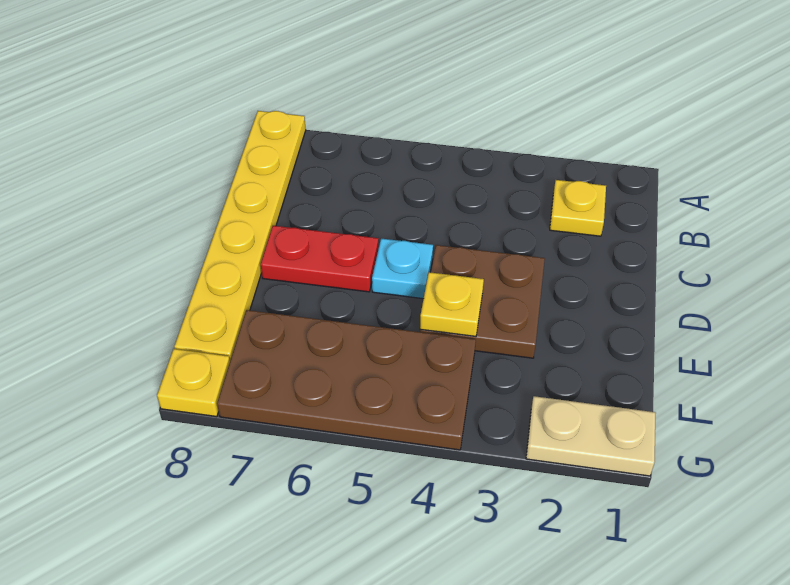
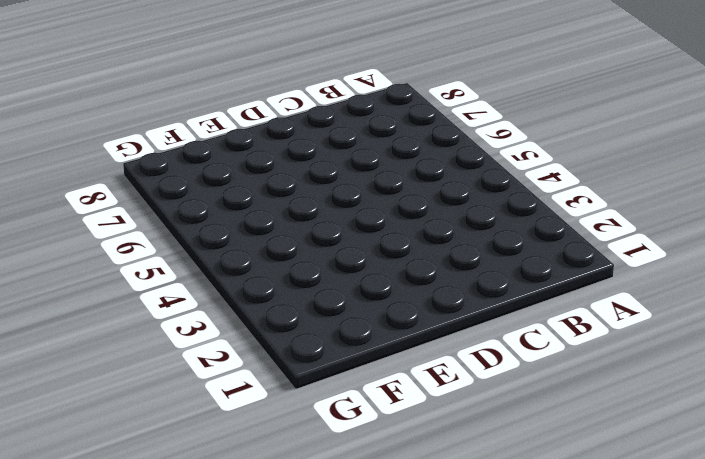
none -> yellow 1x6 plate [174,111,306,361]
none -> yellow 1x1 plate [550,180,606,236]

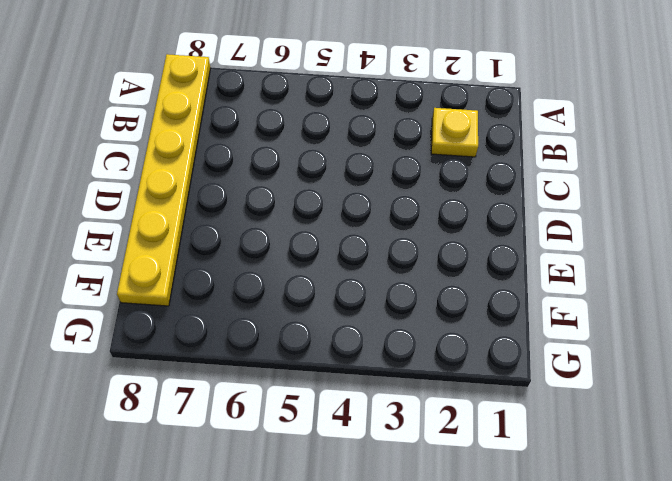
none -> brown 2x2 plate [420,245,545,358]
none -> cyan 1x1 plate [372,239,433,299]

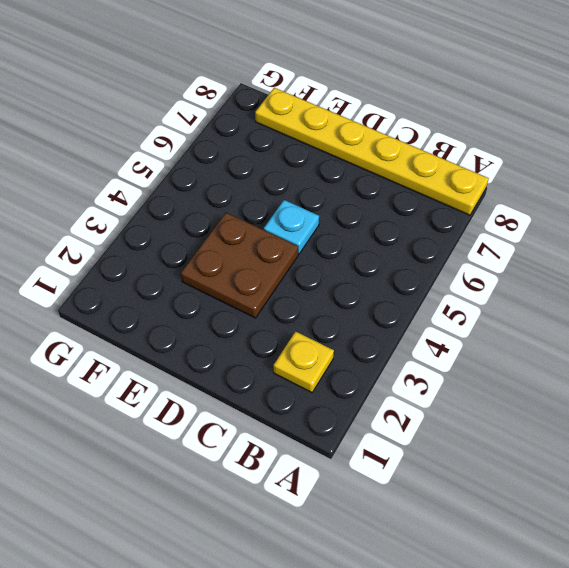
none -> red 1x2 plate [261,226,379,292]
none -> brown 2x4 plate [217,310,476,450]

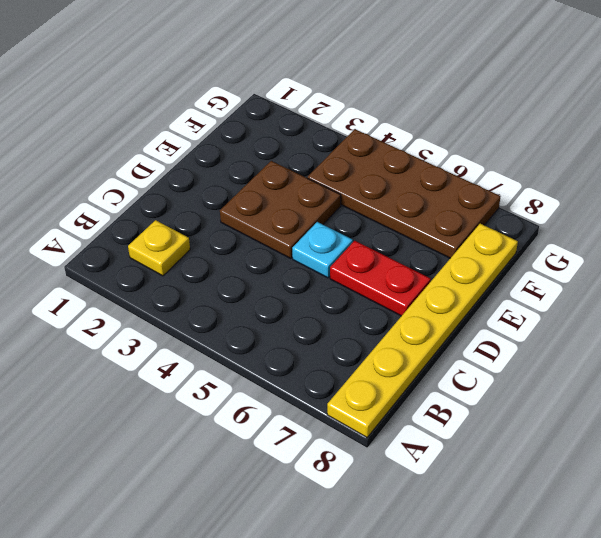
none -> tan 1x2 plate [526,396,656,476]
none -> yellow 1x1 plate [157,349,230,417]

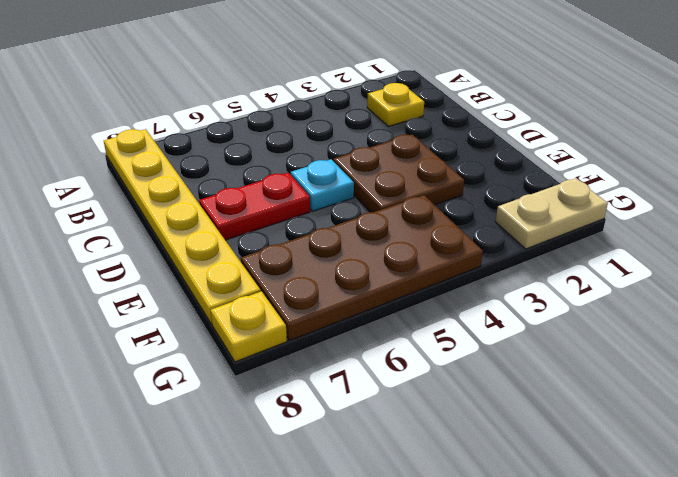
none -> yellow 1x1 plate [420,272,484,336]

